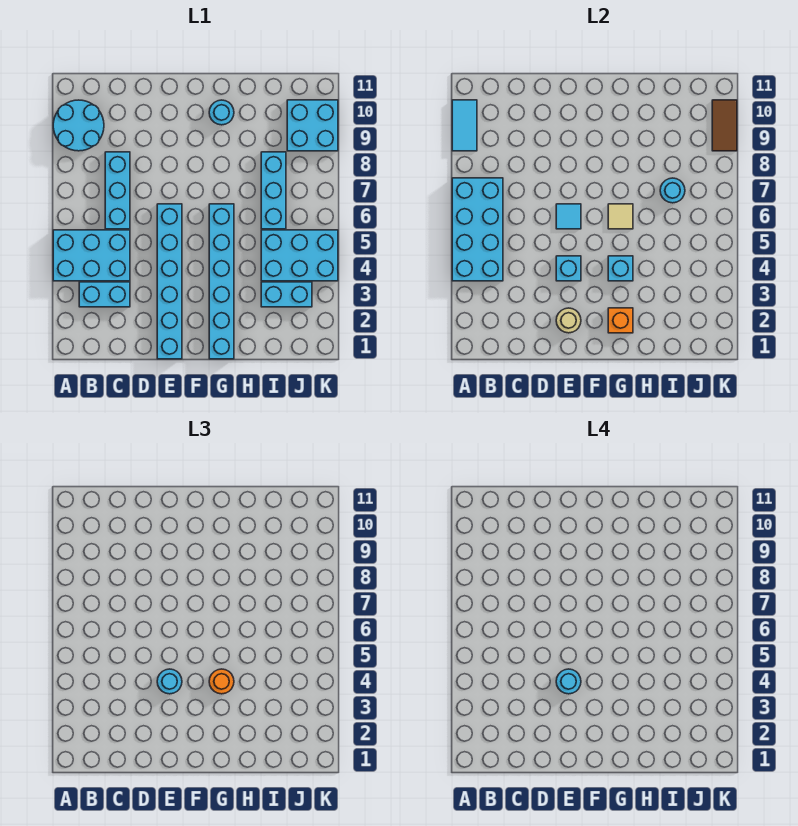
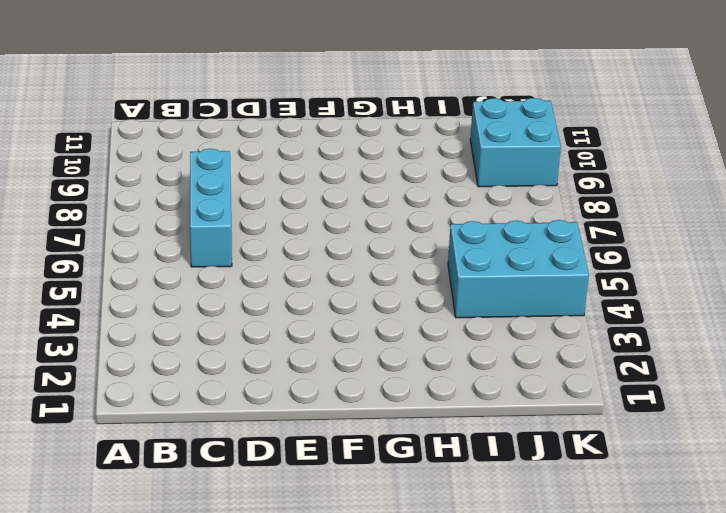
none -> cyan 2x3 brick [53,230,130,281]
none -> cyan 2x2 round brick [53,100,104,151]
none -> cyan 1x2 brick [79,282,130,307]

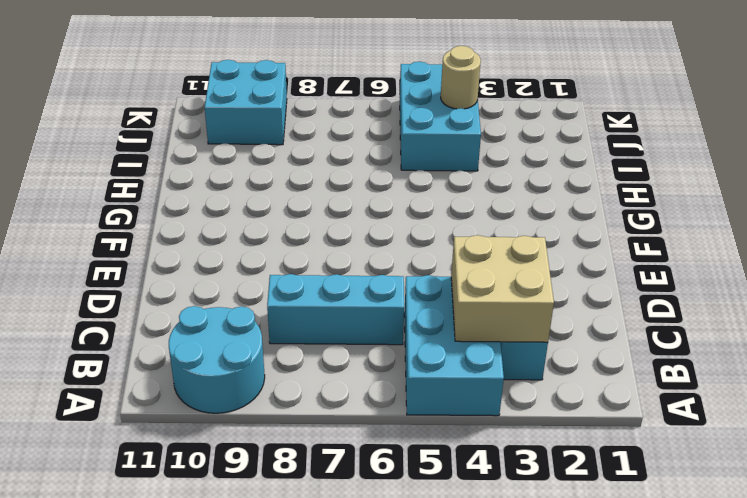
tan 2x2 brick [451,235,554,342] -> cyan 2x4 brick [452,178,503,281]
tan 1x1 round brick [441,46,481,109] -> tan 1x1 round brick moved to [556,308,581,333]
none -> cyan 1x6 brick [157,204,182,359]
none -> cyan 1x6 brick [209,204,234,359]
none -> cyan 1x1 round brick [209,100,234,125]

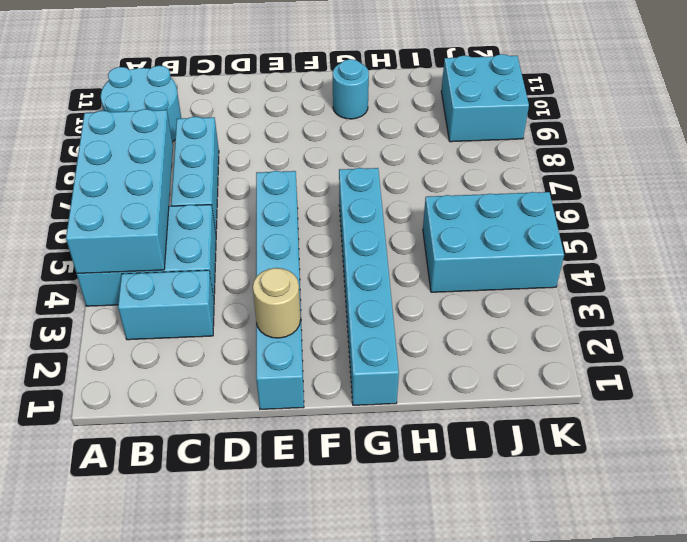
none -> cyan 1x2 brick [261,282,312,307]
none -> cyan 1x3 brick [261,152,286,229]
none -> cyan 1x2 tile [452,100,477,151]

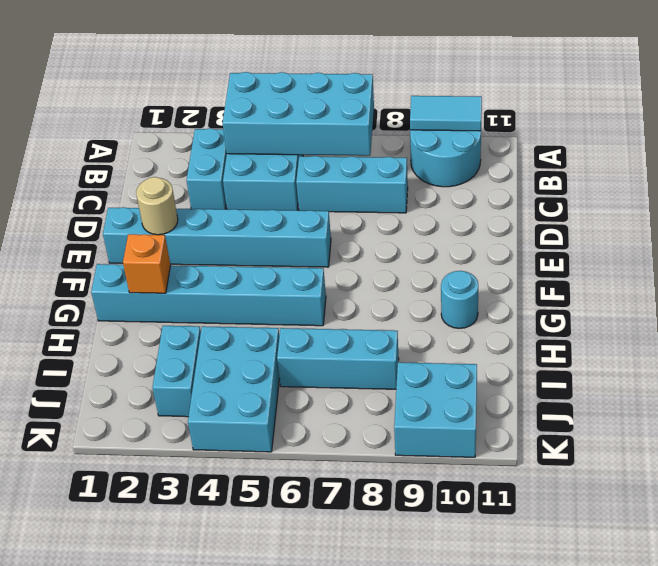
none -> cyan 1x1 brick [556,256,581,281]
none -> cyan 1x1 tile [556,204,581,229]
none -> cyan 1x1 brick [608,256,633,281]

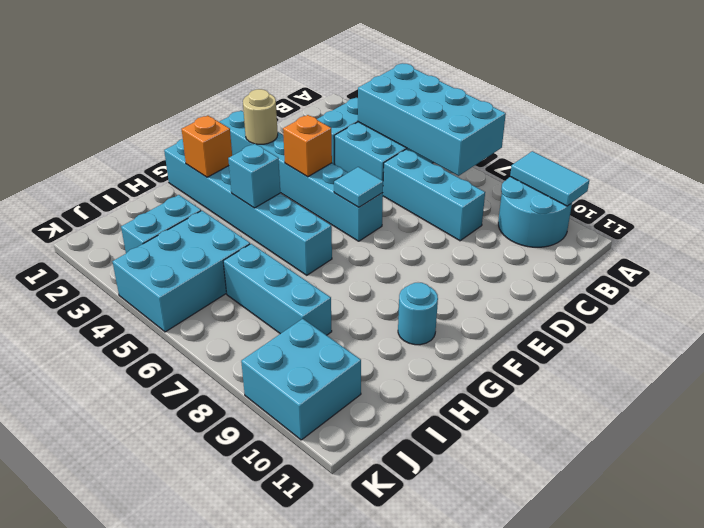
orange 1x1 brick [283,115,332,177] -> cyan 1x1 brick [556,256,581,281]
none -> tan 1x1 tile [608,204,633,229]
none -> cyan 1x1 round brick [660,178,685,203]
none -> brown 1x2 tile [712,100,737,151]

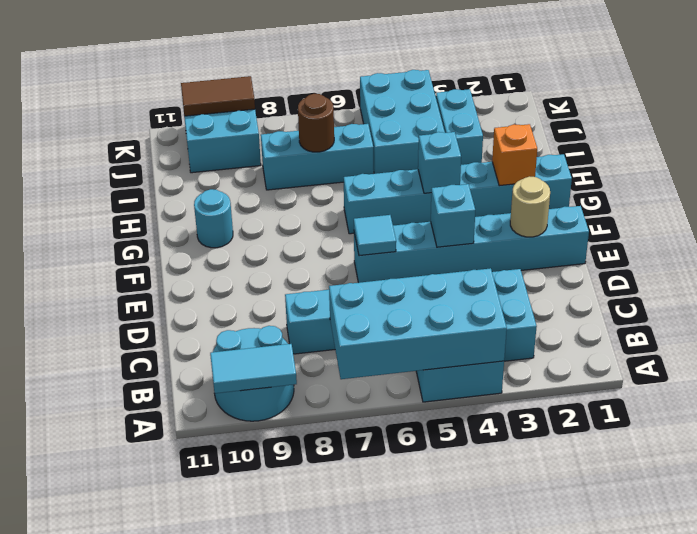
brown 1x1 round brick [298,94,334,152] -> cyan 1x1 round brick [660,178,685,203]
none -> tan 1x1 tile [608,204,633,229]
none -> cyan 1x1 round brick [157,669,182,694]
none -> orange 1x1 round brick [209,669,234,694]

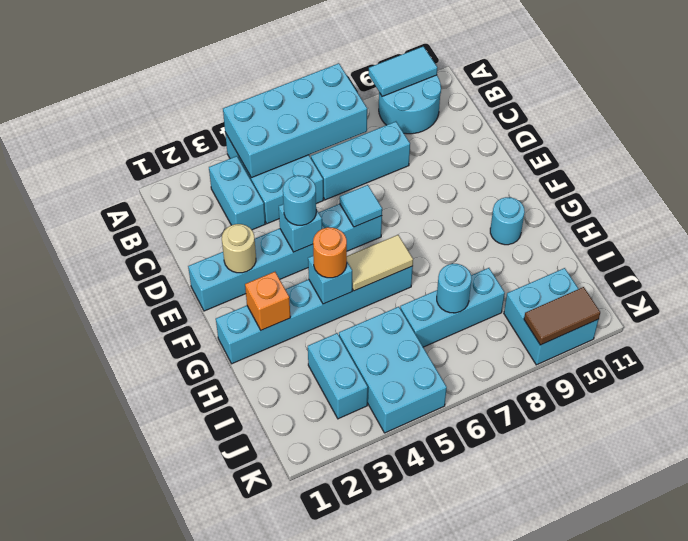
tan 1x2 tile [347,235,413,291] -> tan 1x1 tile [608,204,633,229]
none -> cyan 1x1 round brick [556,669,581,694]

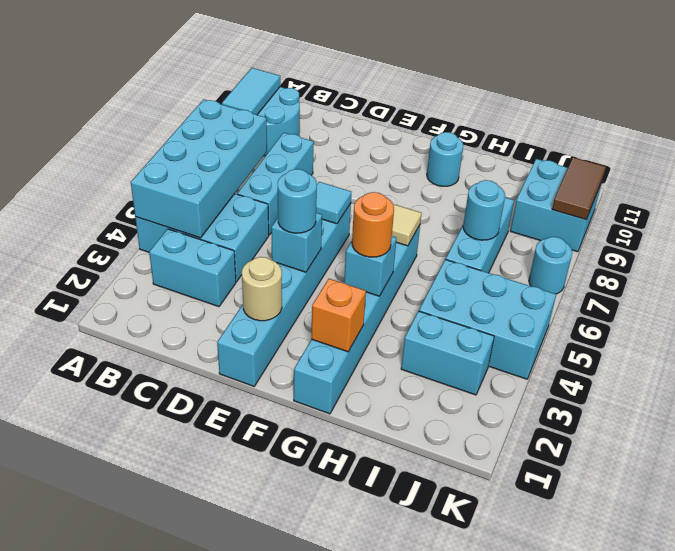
cyan 1x1 round brick [529,237,572,294] -> cyan 1x1 round brick moved to [556,669,581,694]

